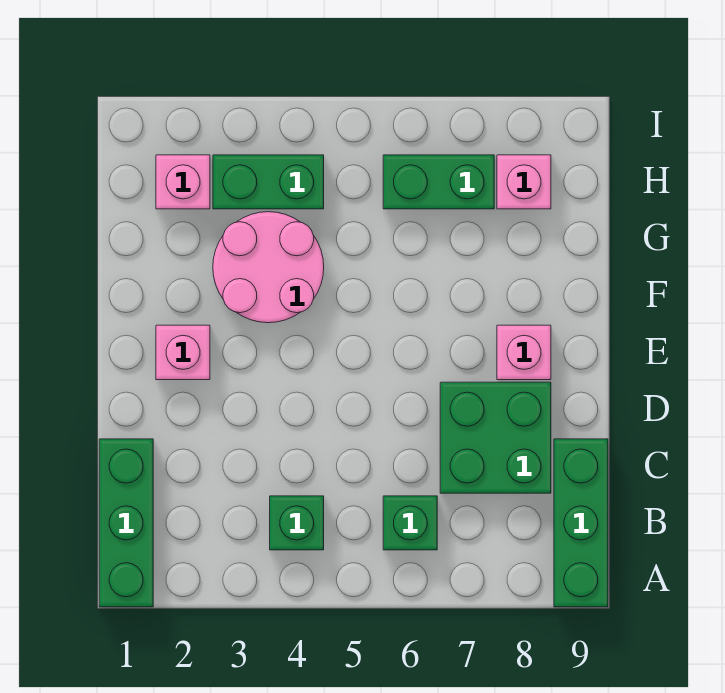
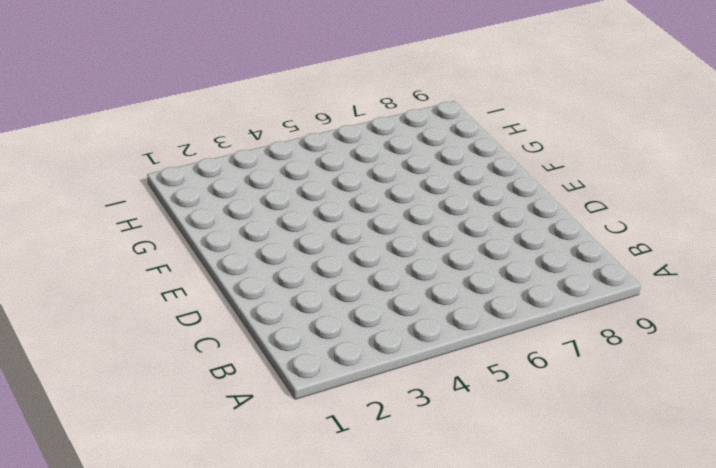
none -> green 1x3 brick [99,439,153,607]
none -> green 1x3 brick [554,439,608,607]
none -> green 1x1 brick [270,496,324,550]

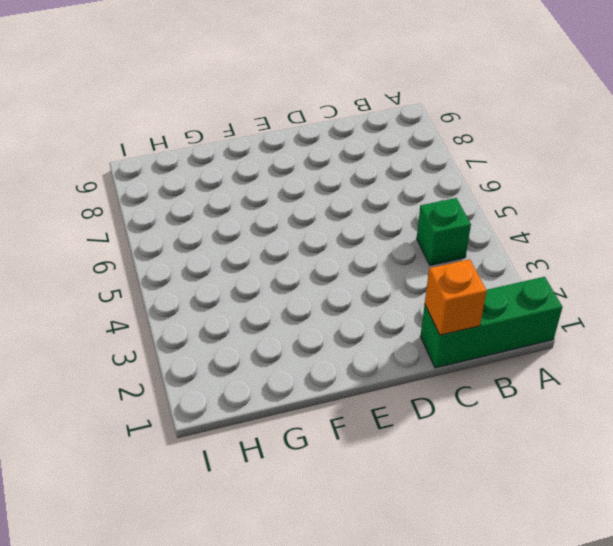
orange 1x1 brick [425,259,487,335] -> none
none -> green 1x3 brick [554,439,608,607]
none -> green 1x1 brick [383,496,437,550]
none -> green 2x2 brick [440,382,551,493]

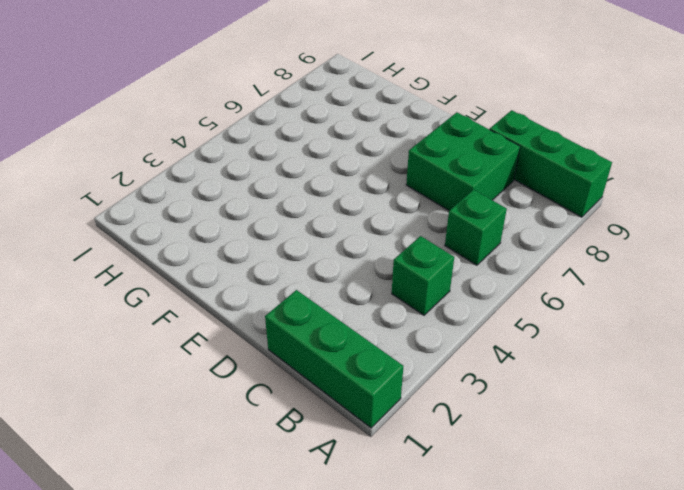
none -> pink 1x1 brick [156,325,210,380]
none -> pink 1x1 brick [497,325,551,380]
none -> pink 2x2 round brick [213,212,324,323]

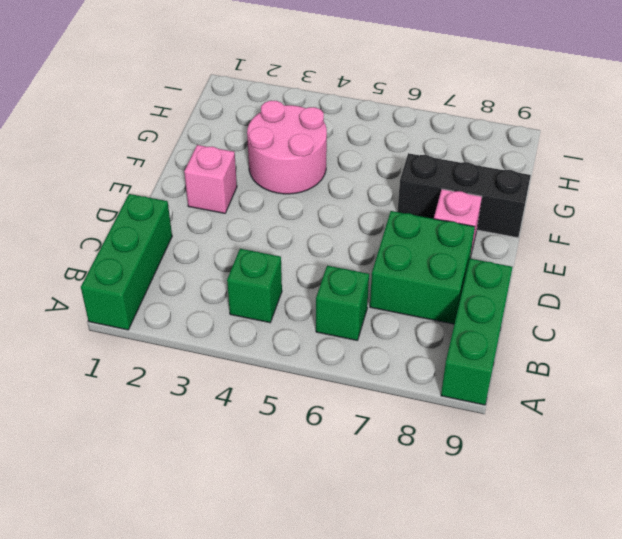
black 1x3 brick [397,153,531,238] -> none
none -> pink 1x1 brick [156,155,210,209]
none -> green 1x2 brick [213,155,324,209]
none -> green 1x2 brick [383,155,494,209]

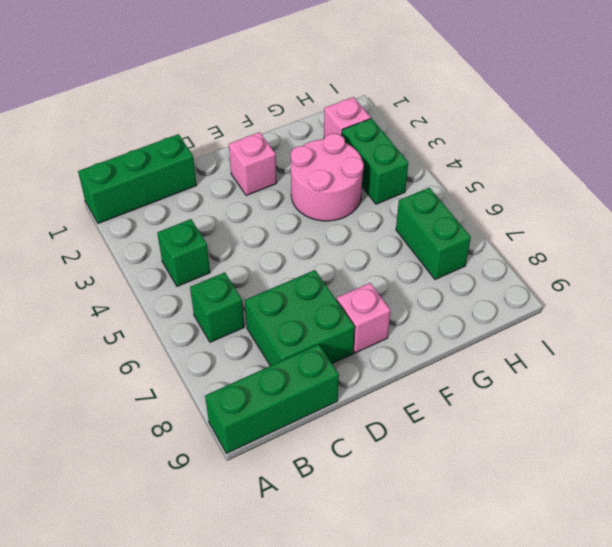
none -> pink 1x1 brick [497,155,551,209]

